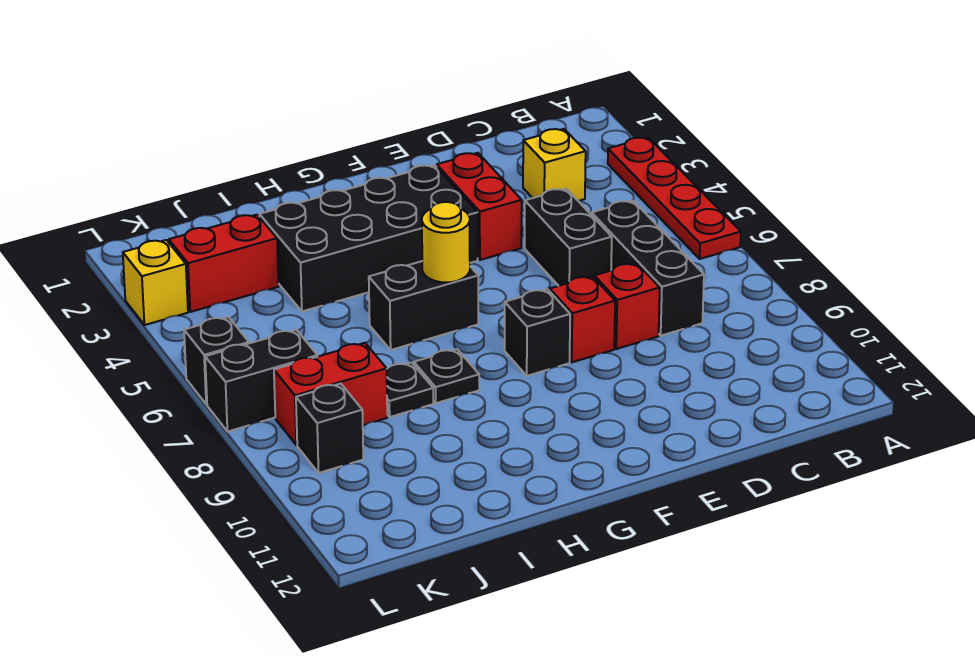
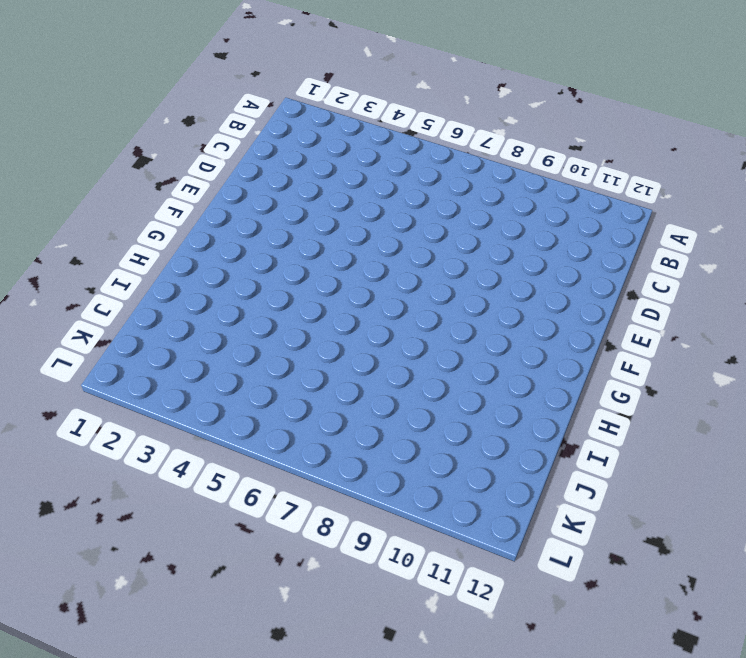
none -> red 1x4 plate [608,137,741,259]
none -> yellow 1x1 brick [523,129,586,201]
none -> black 1x3 brick [592,201,704,336]

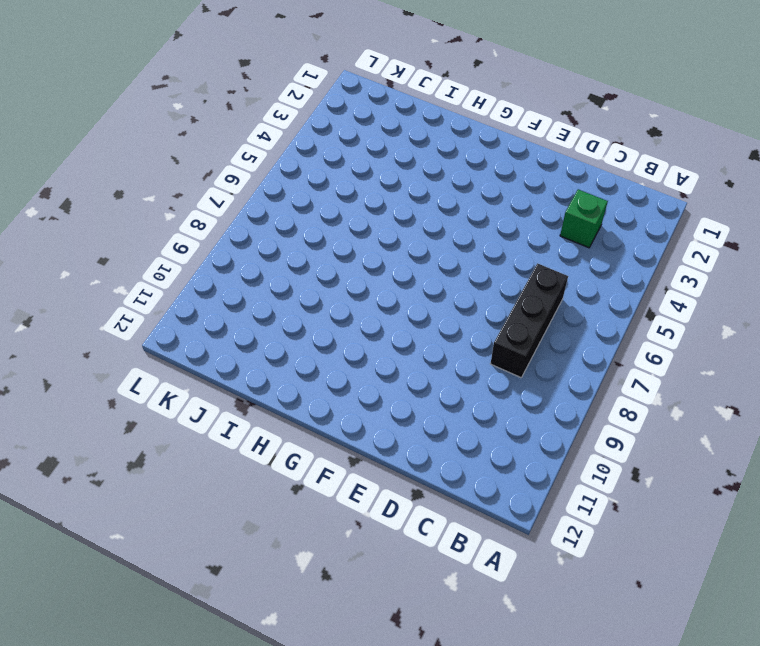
green 1x1 brick [560,189,608,248] -> yellow 1x1 brick [523,129,586,201]
none -> red 1x4 plate [608,137,741,259]
none -> black 1x2 brick [525,189,612,286]
none -> red 1x1 brick [594,263,660,349]

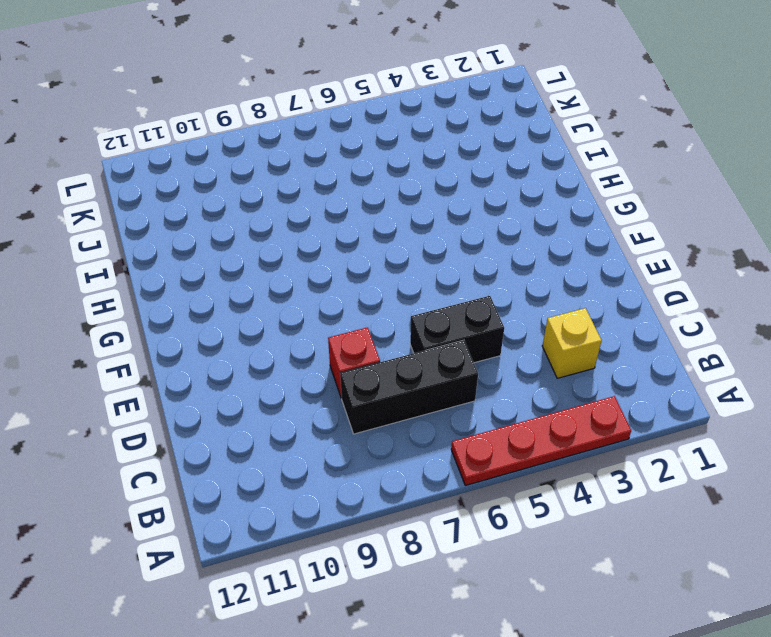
none -> red 1x2 brick [437,153,522,260]
none -> red 1x1 brick [550,276,615,362]
none -> black 2x4 brick [259,165,478,311]

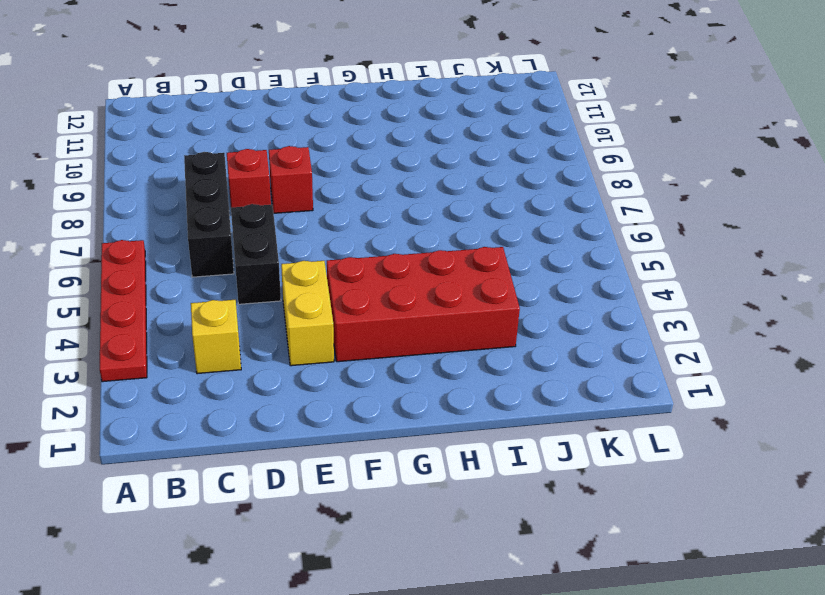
yellow 1x2 brick [281,261,334,366] -> red 1x2 brick [437,153,522,260]
red 2x4 brick [327,247,520,362] -> black 2x4 brick [259,165,478,311]
none -> black 1x1 brick [505,289,570,376]
none -> black 1x2 brick [369,261,478,350]
none -> black 1x1 plate [414,349,479,403]

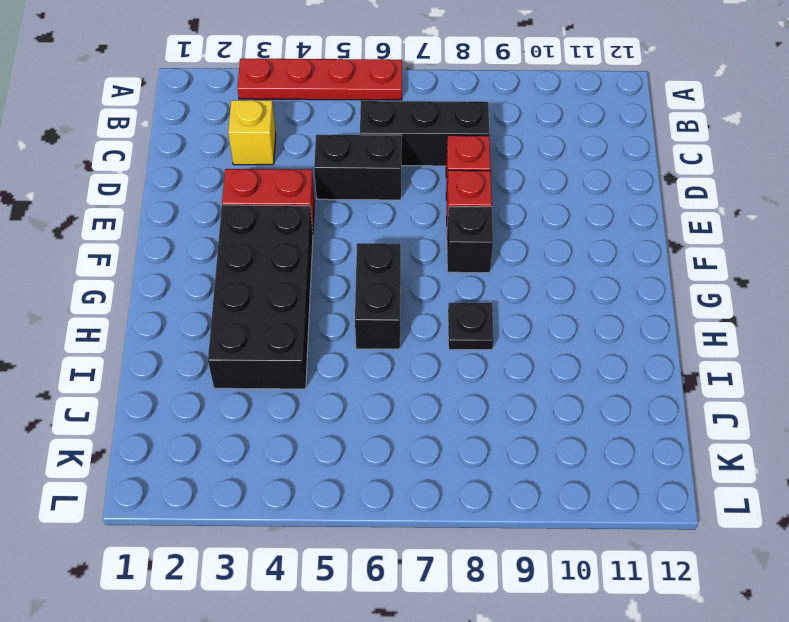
none -> black 1x1 plate [387,363,433,417]
none -> red 1x2 brick [169,215,279,312]
none -> red 1x2 brick [274,343,387,445]

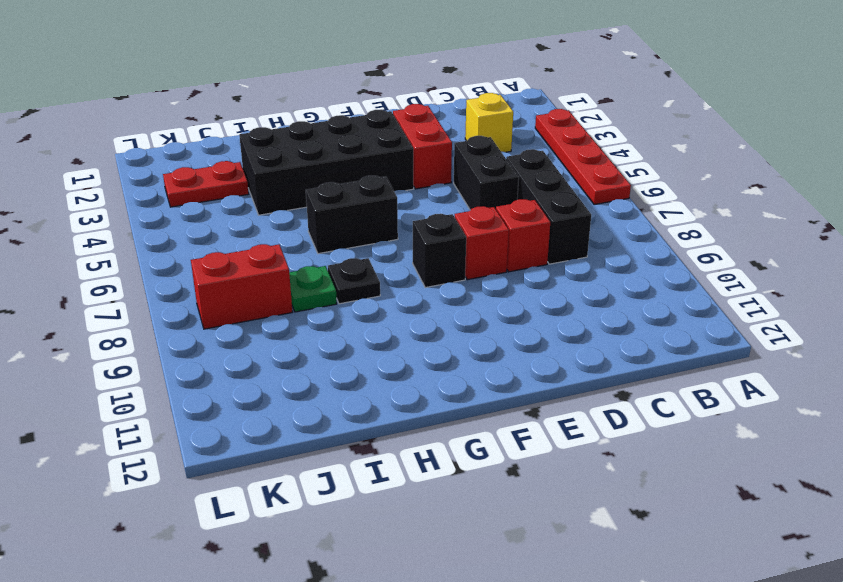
green 1x1 plate [289,266,337,312] -> black 1x1 plate [387,363,433,417]
red 1x2 plate [163,161,249,207] -> red 1x2 brick [169,215,279,312]
none -> black 1x2 brick [205,330,318,432]
none -> black 1x1 brick [296,384,363,473]
none -> yellow 1x1 brick [123,240,188,325]

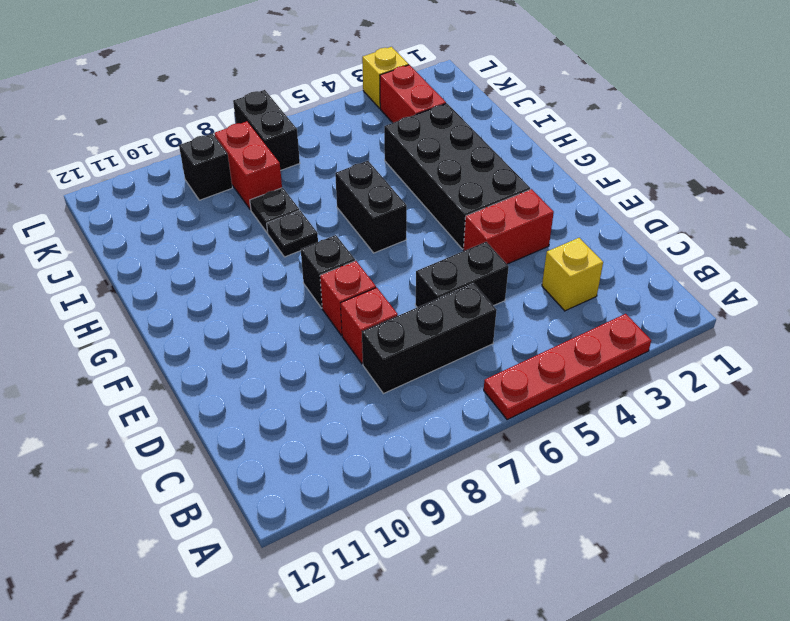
none -> black 1x1 brick [184,317,249,404]
none -> yellow 1x1 round brick [422,202,470,282]

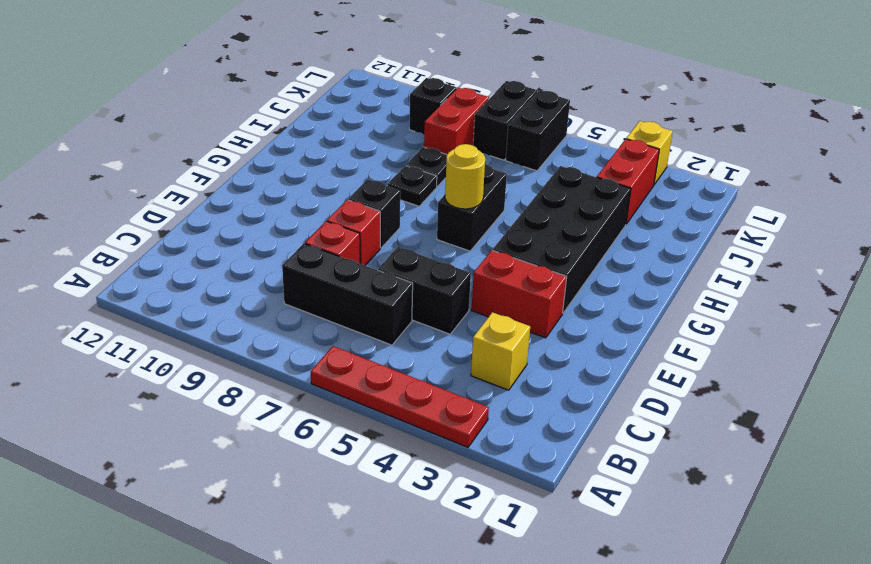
black 1x2 brick [506,91,570,171] -> black 1x1 brick [184,317,249,404]

